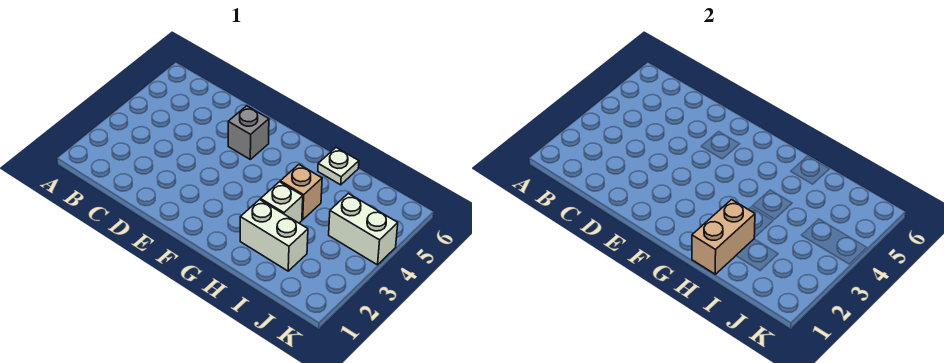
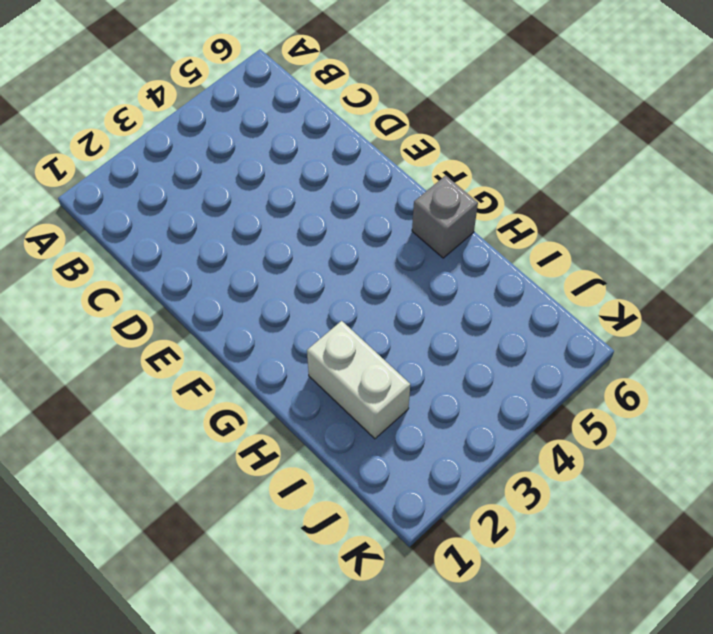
grey 1x1 brick [412,175,478,258] -> grey 1x1 brick moved to [228,106,269,159]
none -> white 1x1 brick [261,182,303,223]
none -> tan 1x1 brick [280,165,322,220]

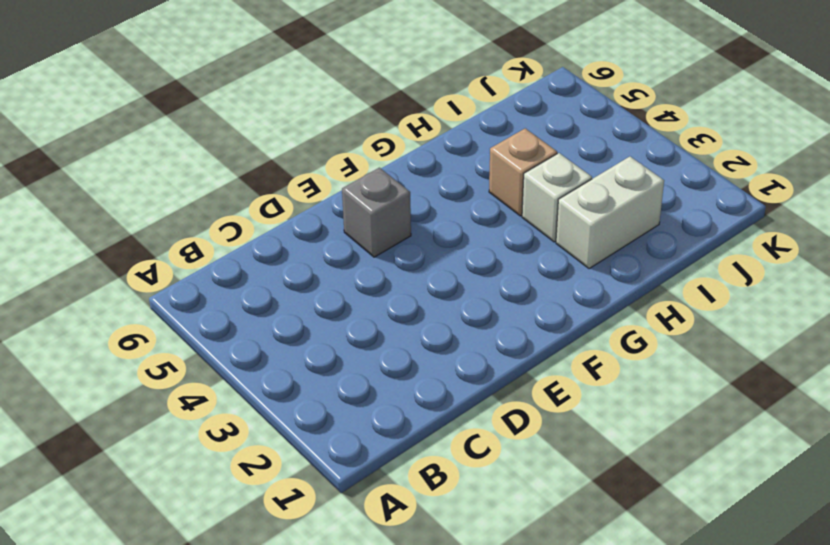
none -> white 1x1 plate [318,148,359,185]
none -> white 1x2 brick [329,193,398,265]

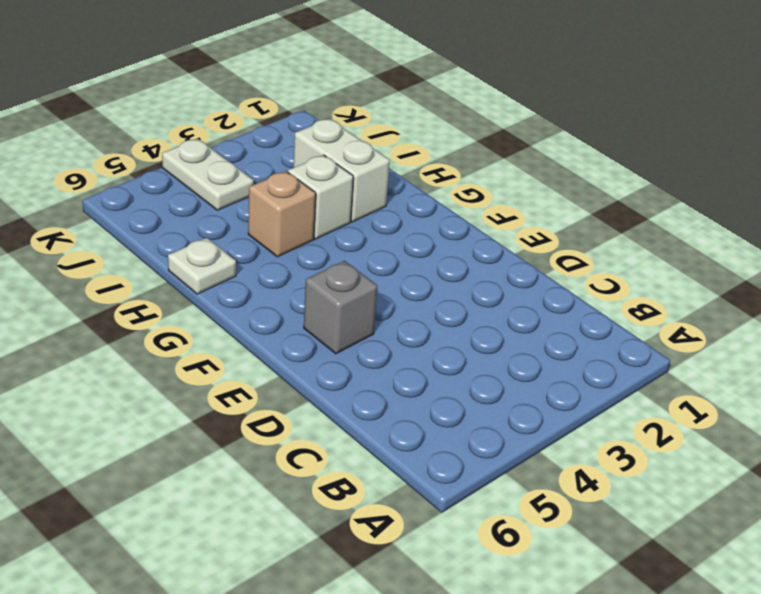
white 1x2 plate [162,139,254,210] -> white 1x2 brick [329,193,398,265]
none -> tan 1x2 brick [692,200,755,274]

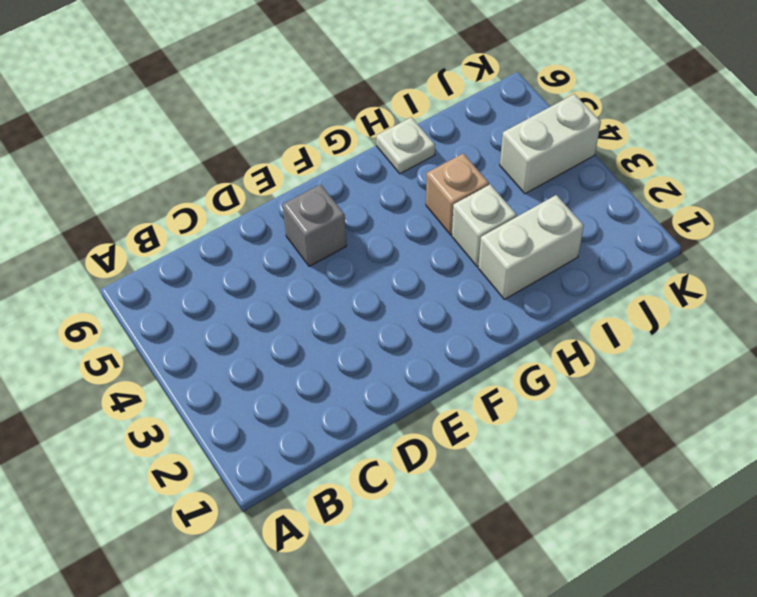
none -> tan 1x2 brick [692,200,755,274]

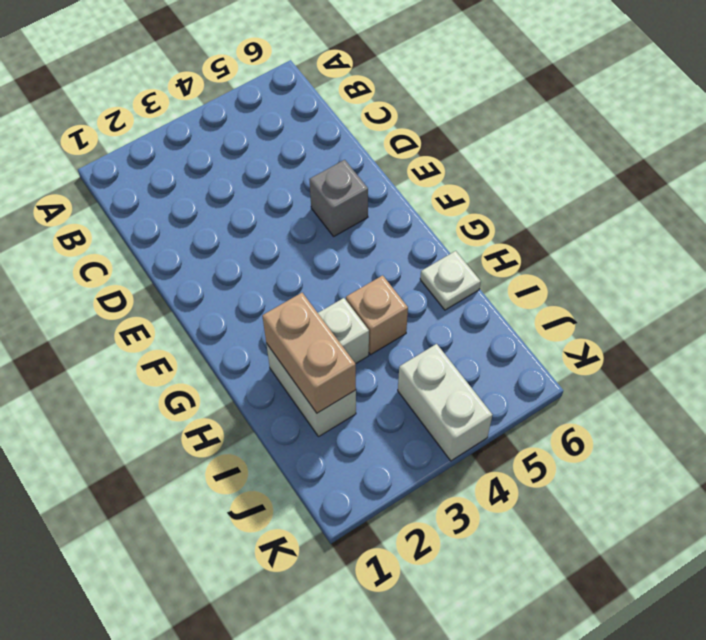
tan 1x2 brick [262,293,356,413] -> tan 1x2 brick turned to [692,200,755,274]

